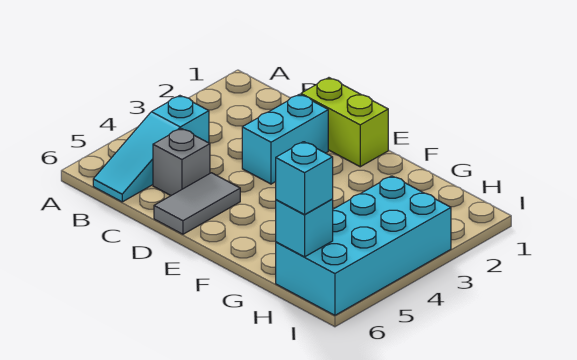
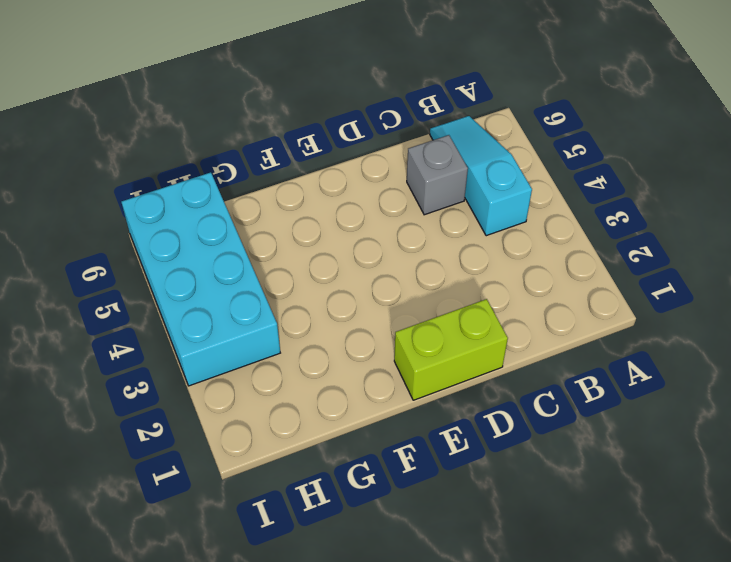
none -> cyan 1x2 brick [242,94,328,184]
none -> grey 1x2 tile [154,173,240,234]

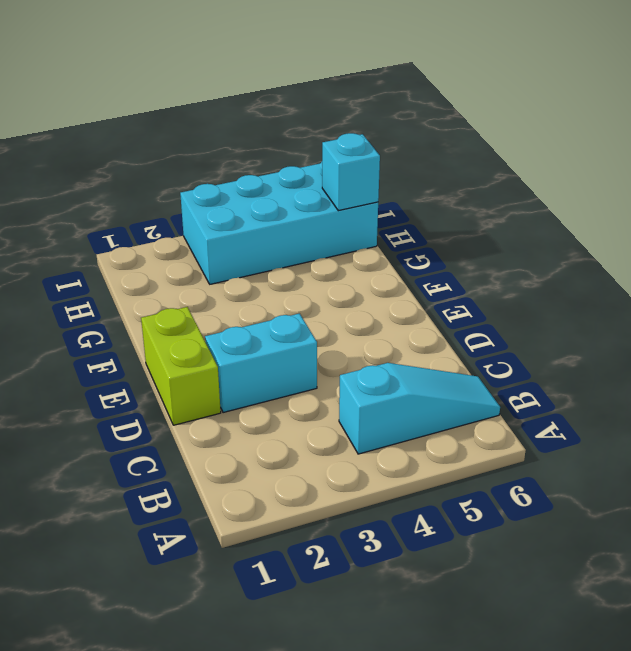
none -> grey 1x1 brick [153,129,210,195]
none -> grey 1x2 tile [154,173,240,234]

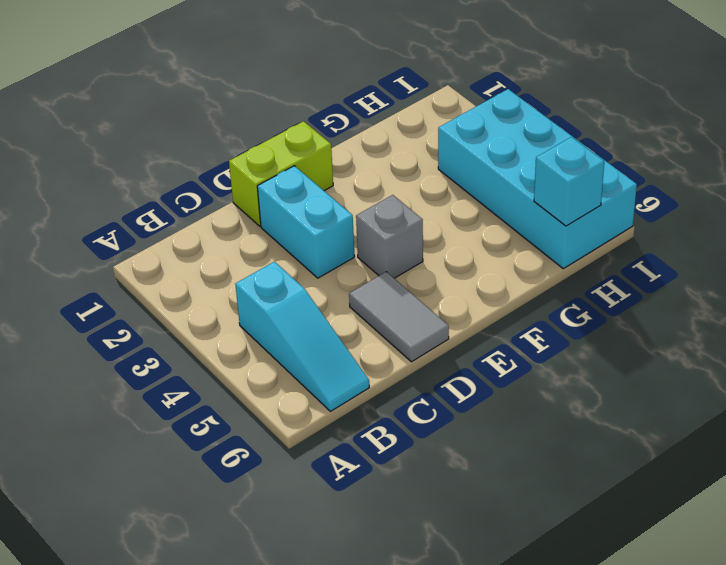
grey 1x1 brick [356,195,423,278] -> grey 1x1 brick moved to [153,129,210,195]
none -> cyan 1x1 brick [276,142,333,215]

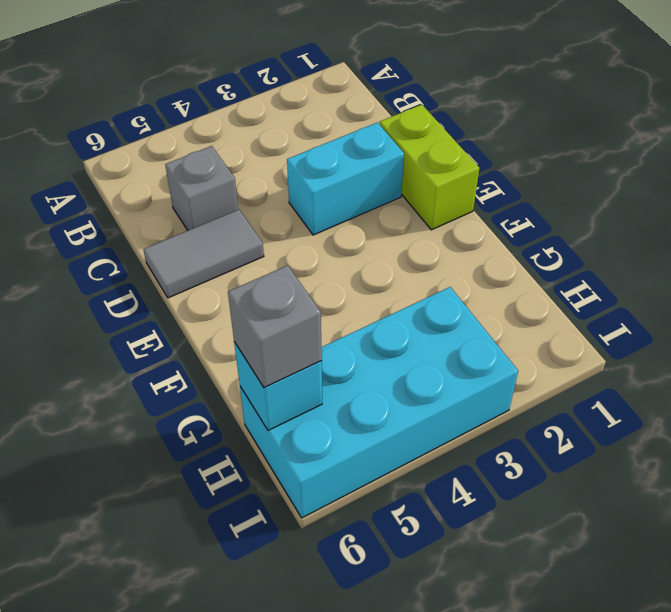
grey 1x1 brick [228,265,322,388] -> cyan 1x1 brick [276,142,333,215]
none -> cyan 1x3 slope [93,96,209,202]

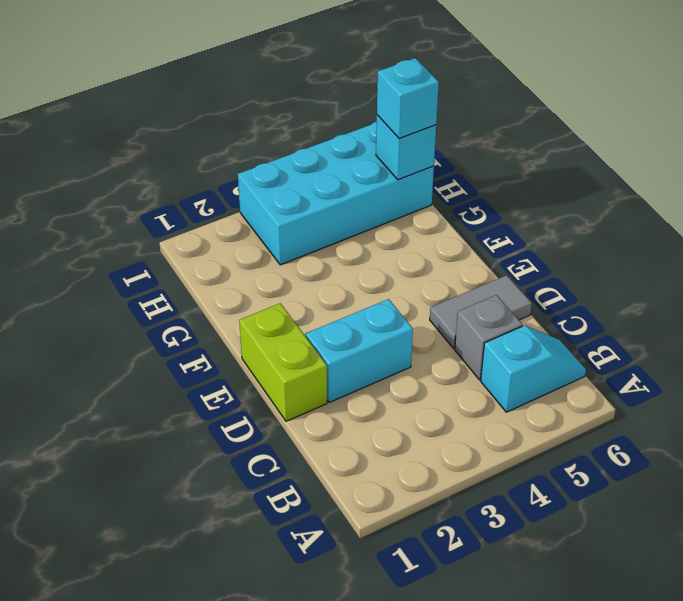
cyan 1x2 slope [481,325,586,412] -> cyan 1x3 slope [93,96,209,202]

